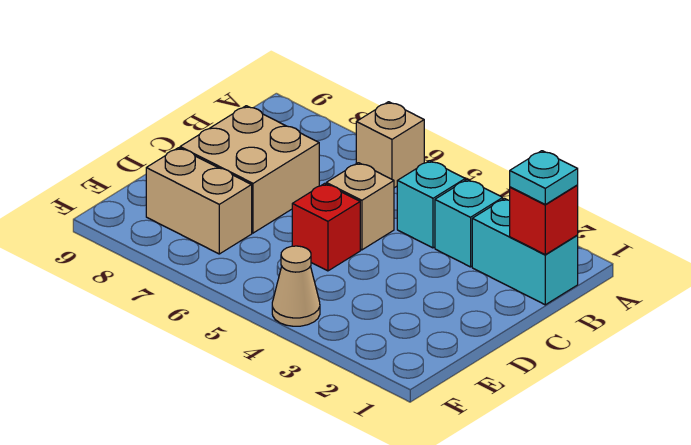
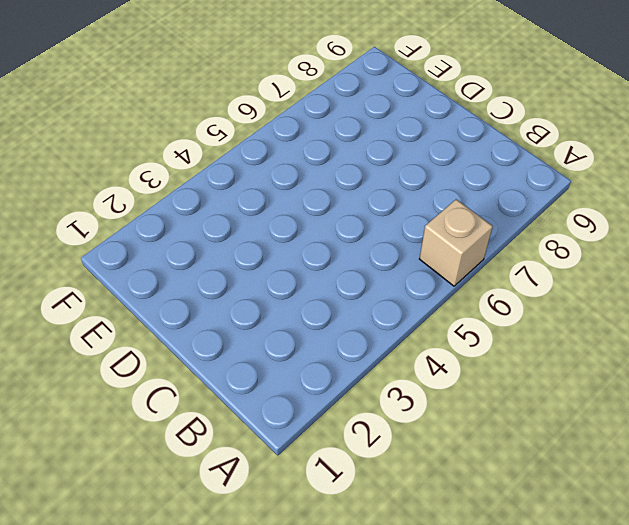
none -> cyan 1x2 brick [472,199,578,305]
none -> cyan 1x1 brick [435,180,503,267]

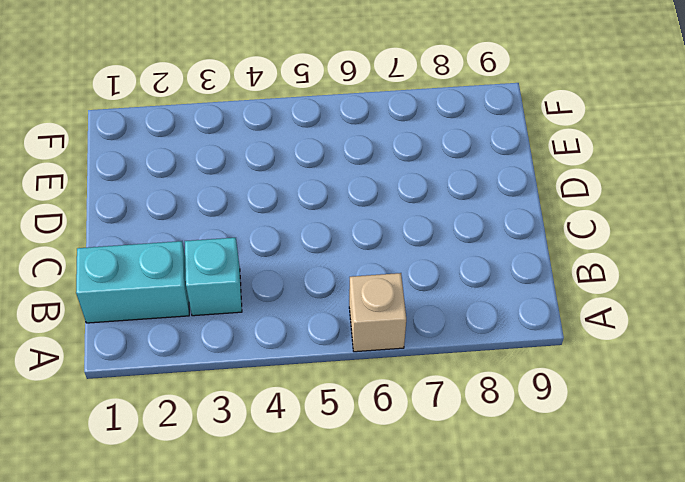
none -> cyan 1x1 brick [397,161,465,248]
none -> tan 1x1 brick [326,163,394,250]

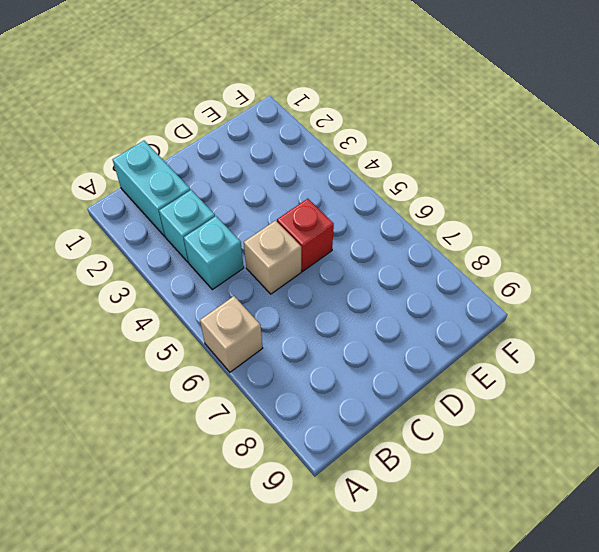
none -> tan 2x2 brick [180,106,319,233]
none -> tan 1x2 brick [146,148,252,254]

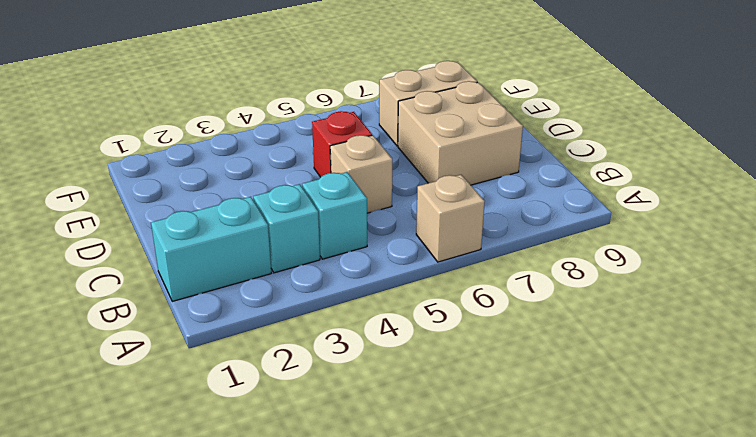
none -> tan 1x1 cone [272,246,320,326]
none -> red 1x1 brick [510,185,578,255]

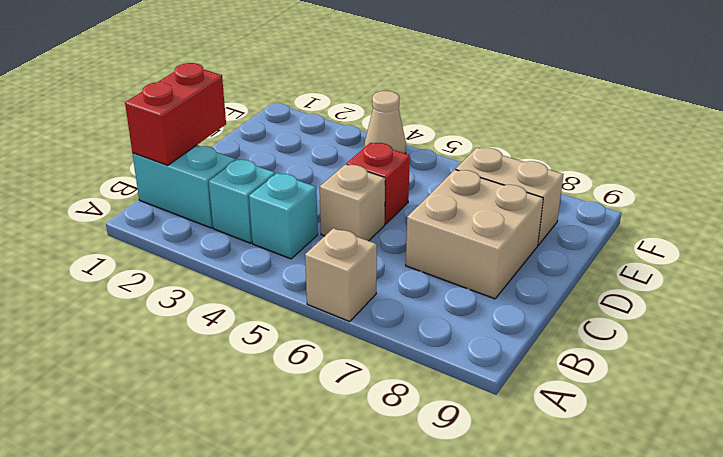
red 1x2 brick [125,63,226,165] -> red 1x1 brick [510,185,578,255]
none -> cyan 1x1 plate [510,151,578,204]

